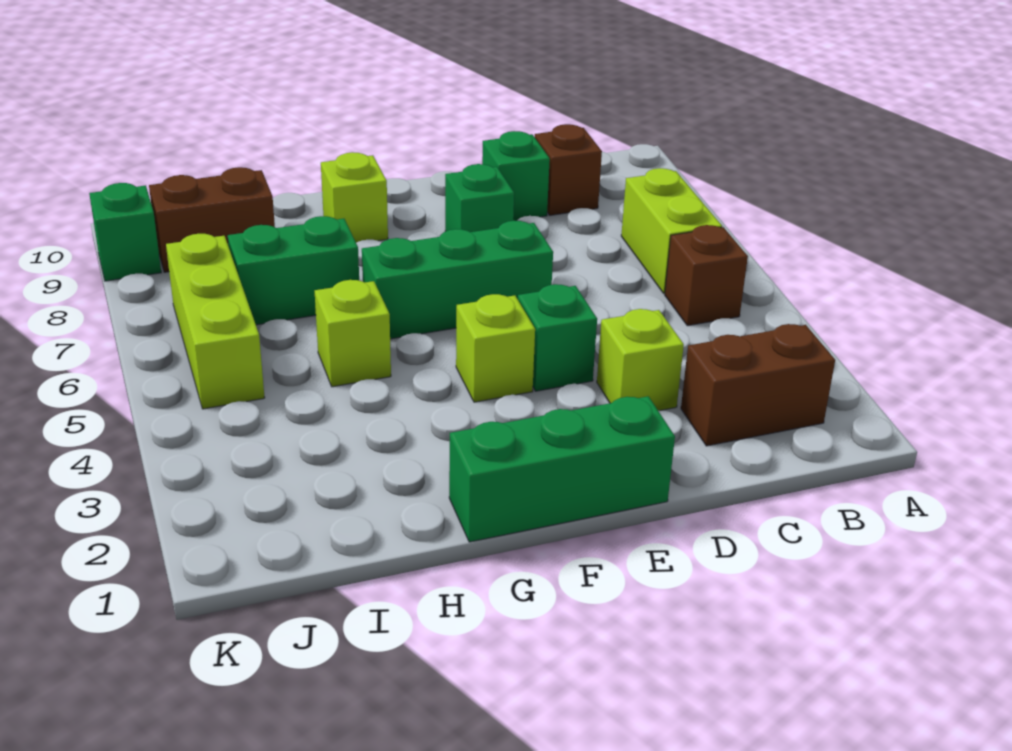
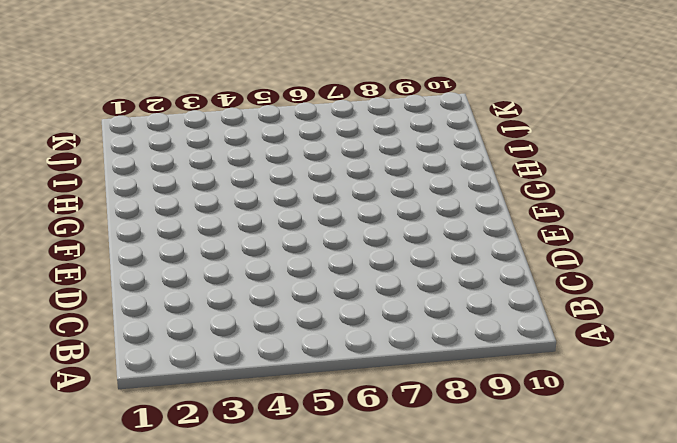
none -> brown 1x2 brick [681,324,835,446]
none -> brown 1x1 brick [665,225,748,326]
none -> lime 1x2 brick [621,168,722,294]

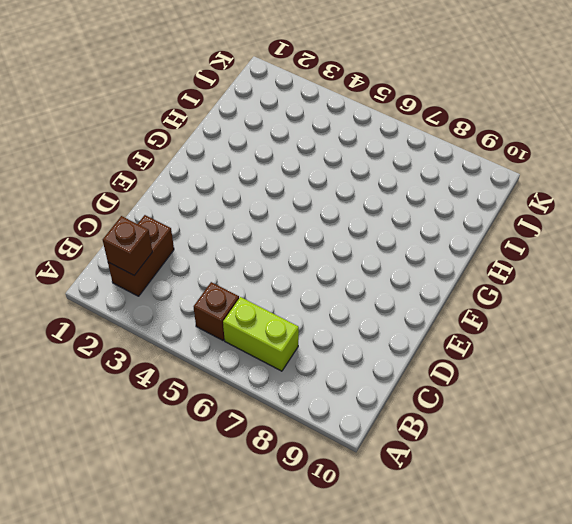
brown 1x1 brick [103,216,152,275] -> brown 1x1 brick moved to [535,124,602,215]
none -> lime 1x1 brick [597,309,684,411]
none -> green 1x1 brick [482,131,550,221]
none -> green 1x3 brick [449,396,675,542]

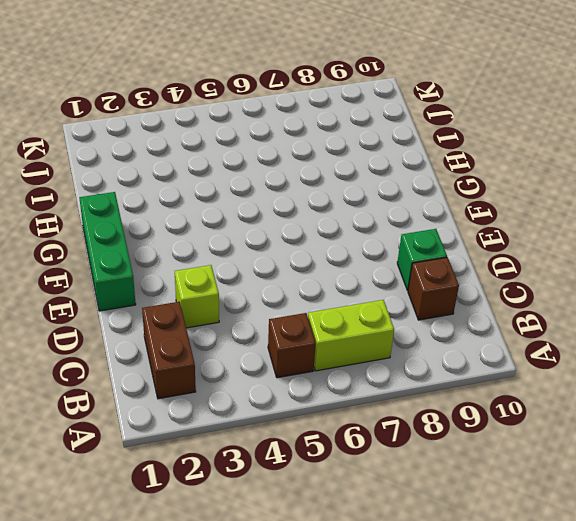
none -> green 1x1 brick [518,284,597,391]
none -> green 1x3 brick [362,221,553,339]
none -> green 1x1 brick [445,164,514,232]

